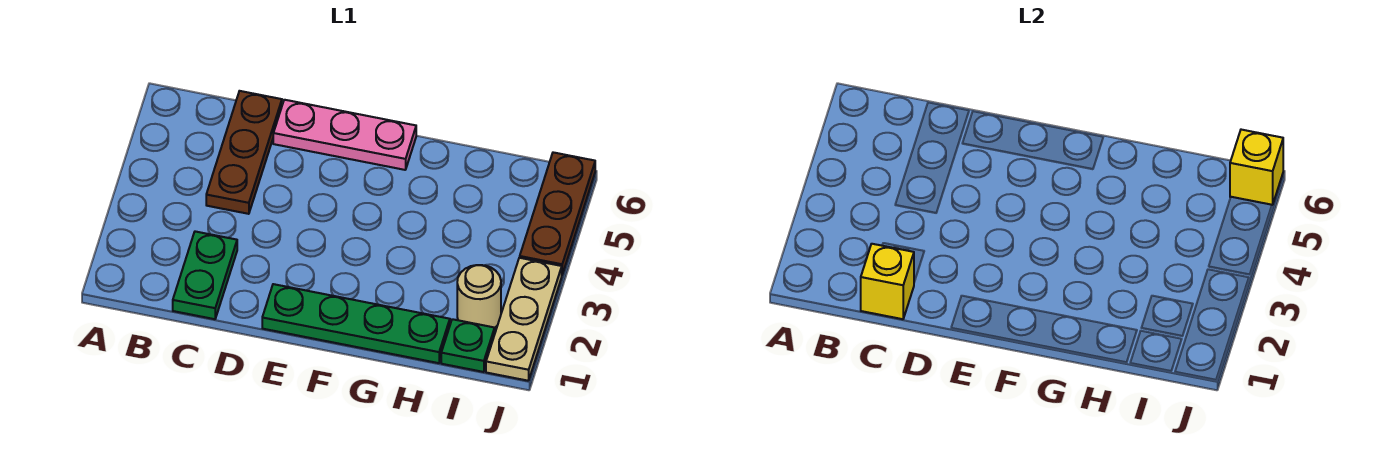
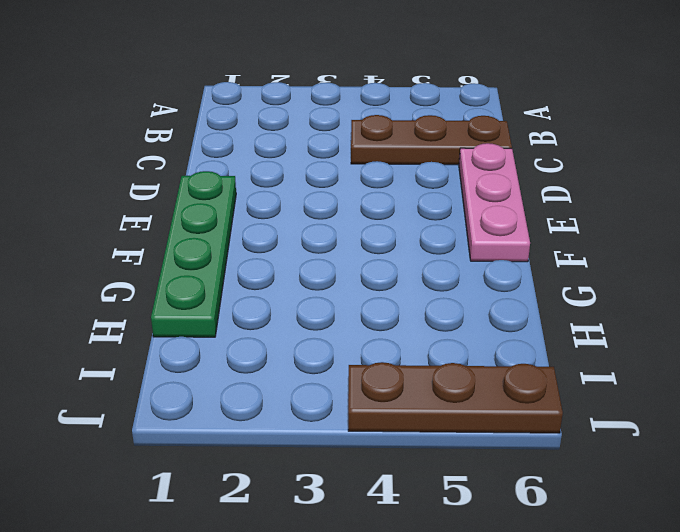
none -> green 1x2 plate [173,231,237,319]
none -> green 1x1 plate [441,319,495,372]

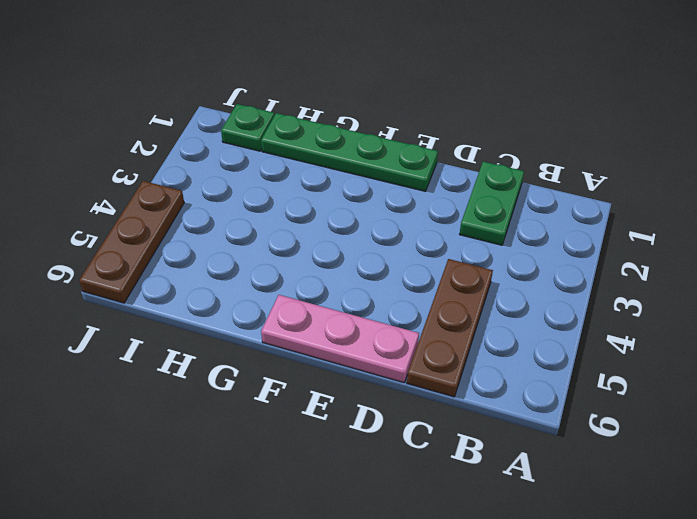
none -> tan 1x1 round brick [457,265,501,328]
none -> tan 1x3 plate [486,258,562,381]

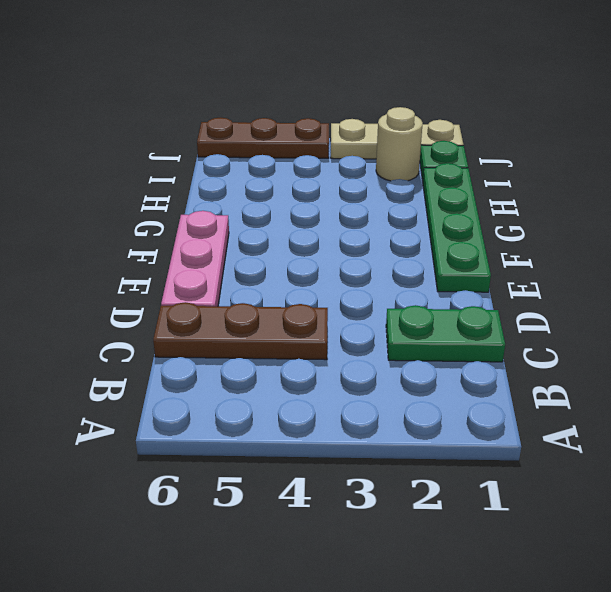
none -> yellow 1x1 brick [861,244,914,319]
none -> yellow 1x1 brick [1230,130,1283,205]

